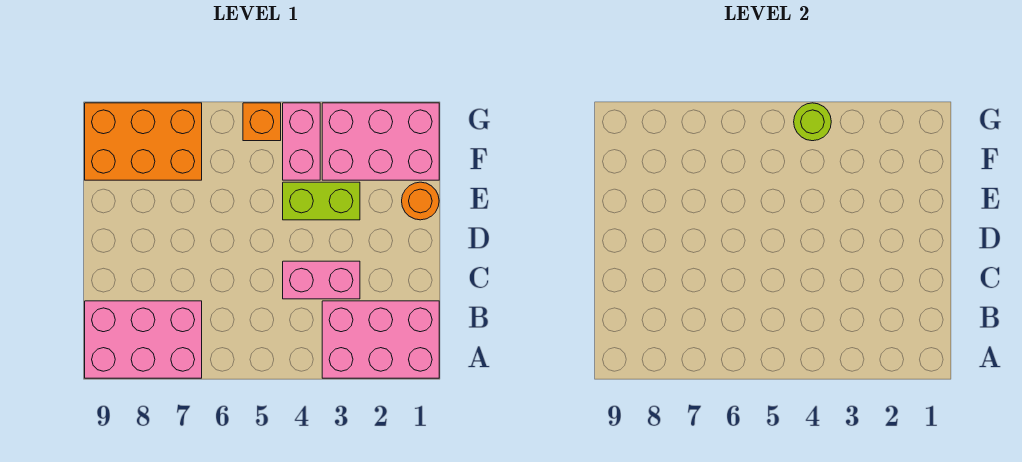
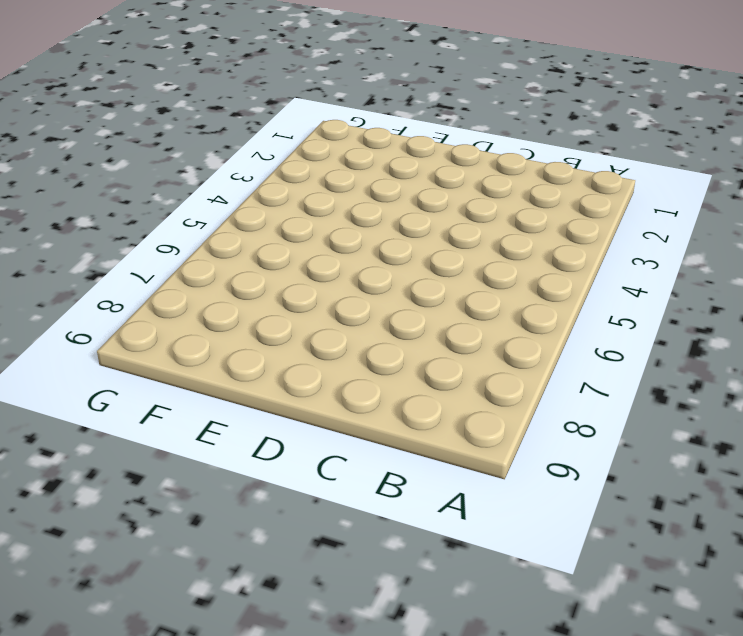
none -> pink 2x3 brick [322,301,439,378]
none -> pink 2x3 brick [85,301,202,378]

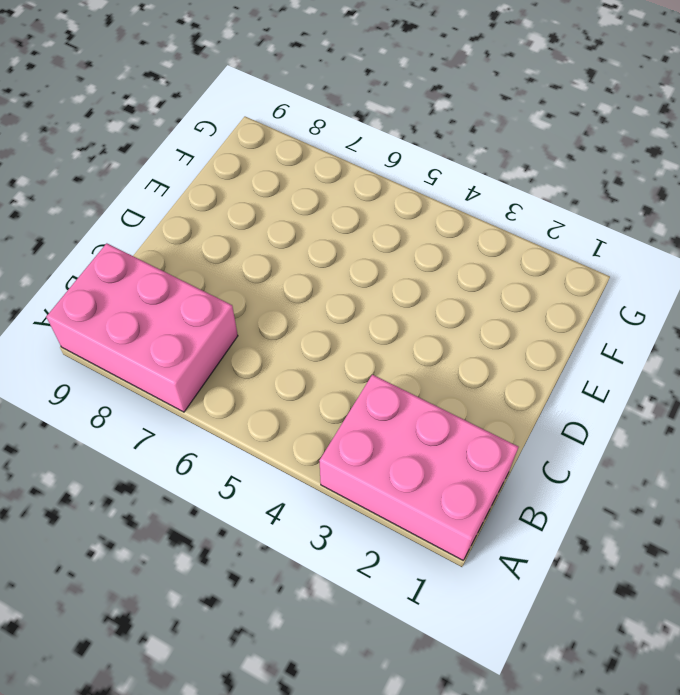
none -> pink 1x2 brick [283,261,360,299]
none -> orange 1x1 round brick [402,182,439,220]

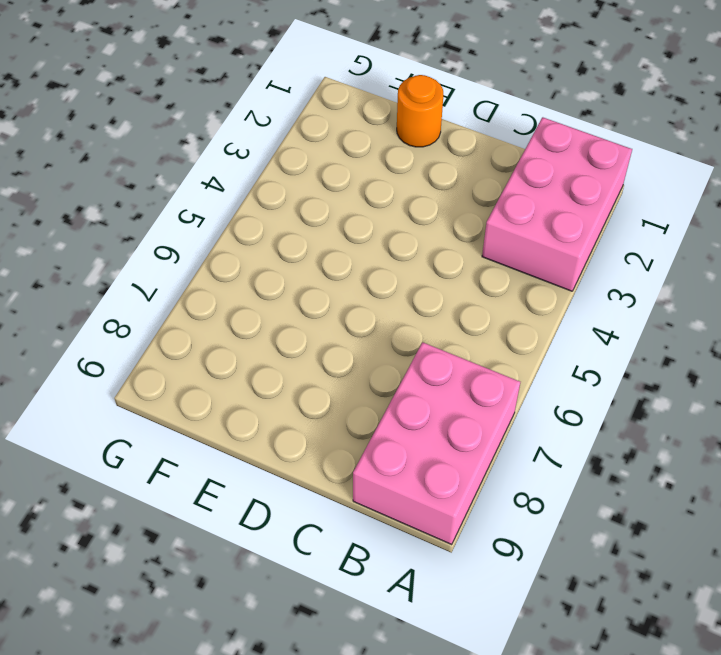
none -> pink 1x2 brick [283,261,360,299]
none -> lime 1x2 brick [283,182,360,220]

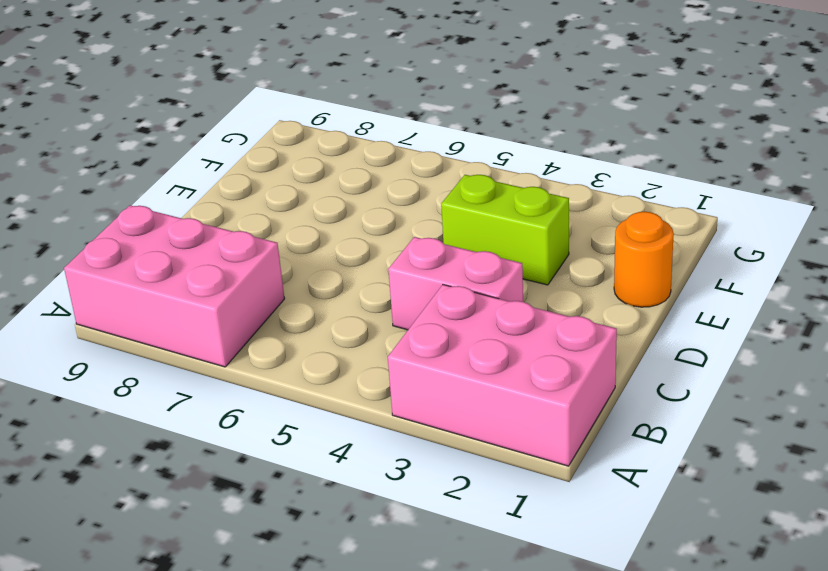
none -> pink 2x3 brick [322,103,439,180]
none -> pink 1x2 brick [283,103,320,180]

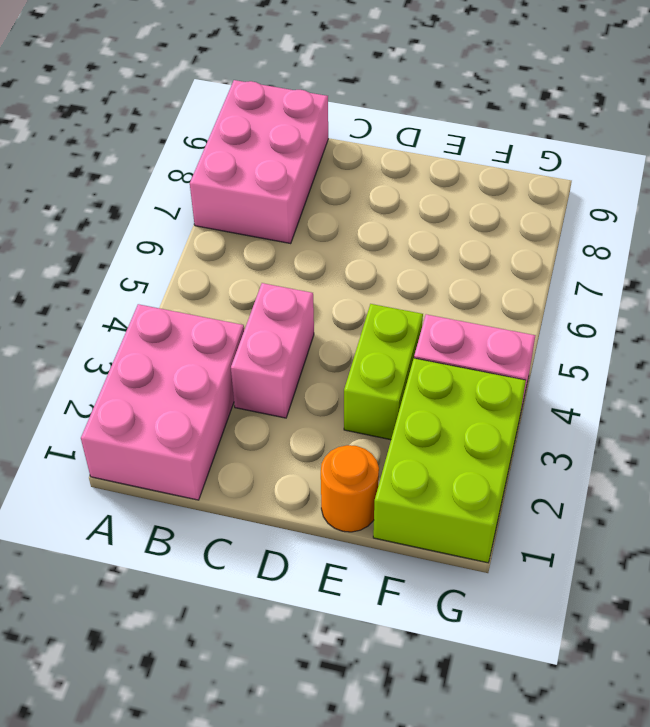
lime 2x3 brick [373,358,526,563] -> pink 2x3 brick [322,103,439,180]
none -> orange 2x3 brick [85,103,202,180]
none -> orange 1x1 brick [243,103,281,141]

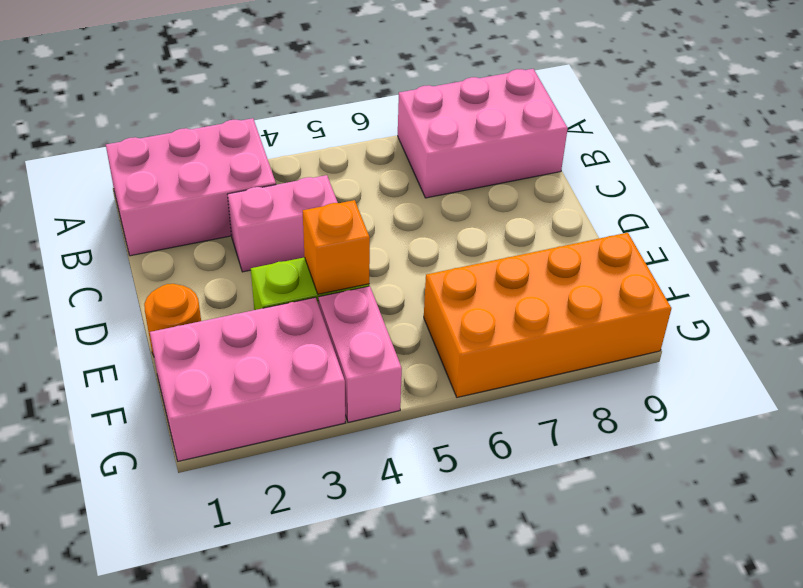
orange 1x1 brick [303,200,370,294] -> orange 1x1 brick moved to [243,103,281,141]
orange 2x4 brick [424,233,671,397] -> orange 2x3 brick [85,103,202,180]
none -> lime 1x1 round brick [794,103,831,141]

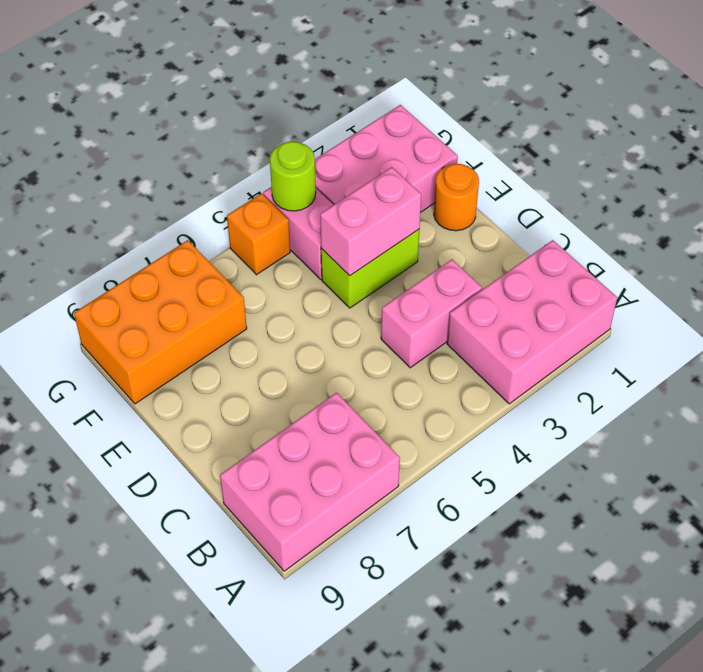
pink 1x2 brick [320,167,421,276] -> none

